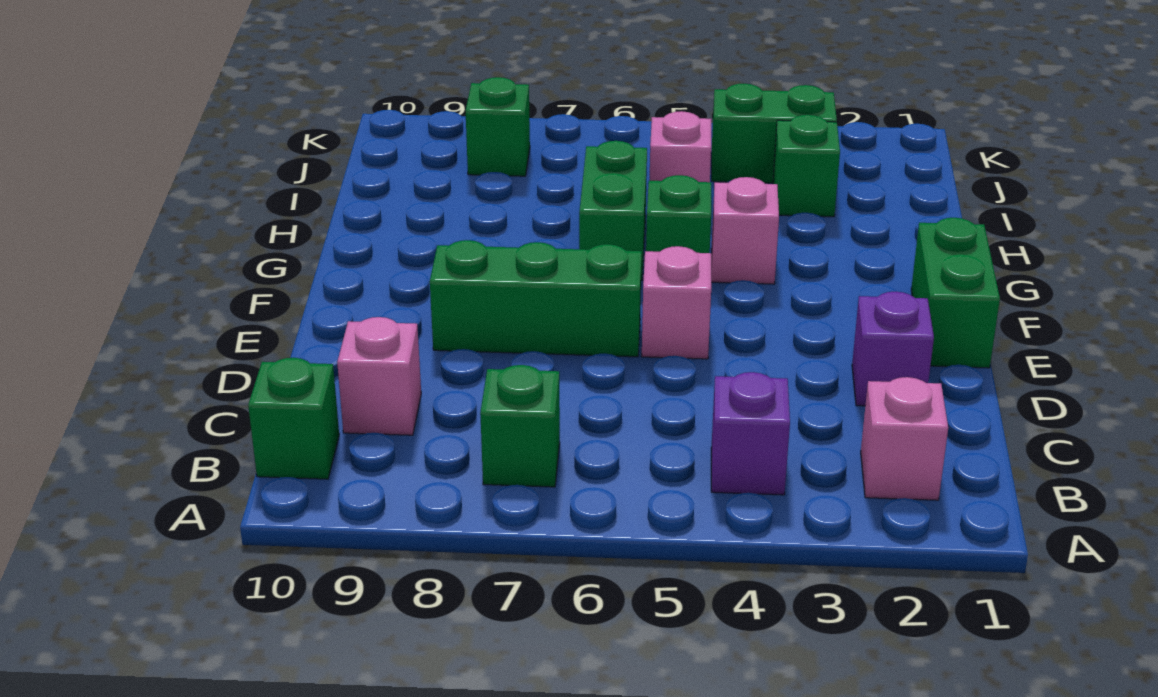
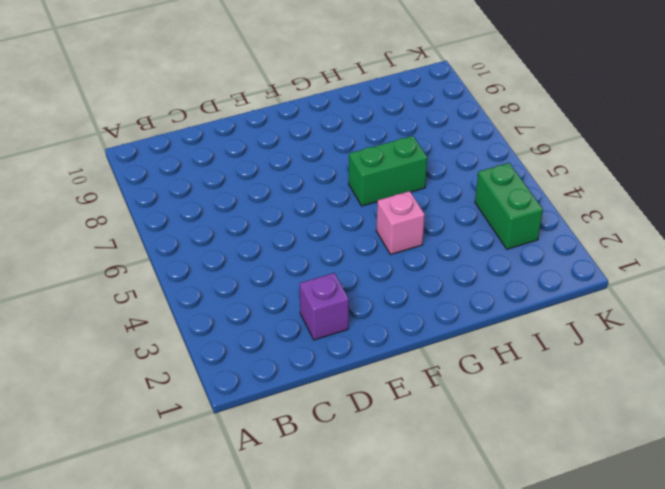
none -> pink 1x1 brick [861,377,948,500]
none -> purple 1x1 brick [711,372,790,495]
none -> green 1x1 brick [480,365,560,487]

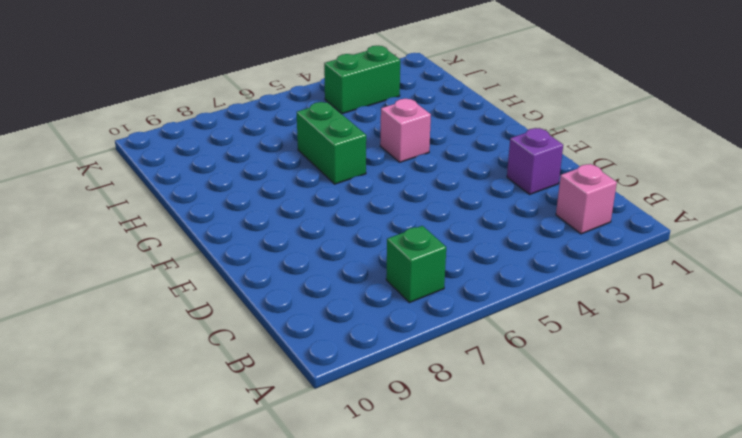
none -> purple 1x1 brick [711,372,790,495]
none -> green 1x1 brick [248,358,339,479]
none -> pink 1x1 brick [337,317,421,435]

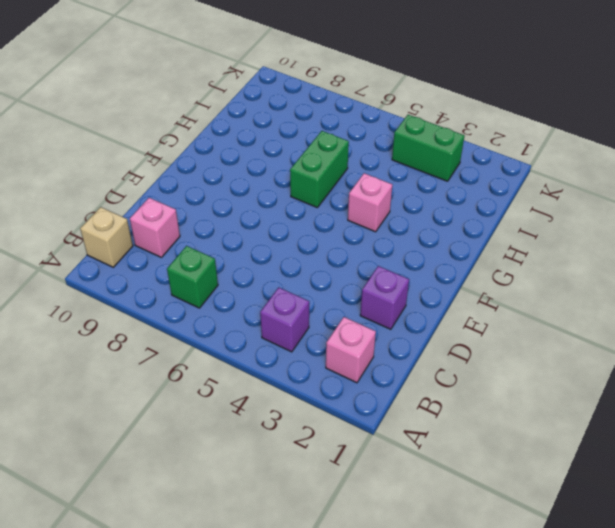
tan 1x1 brick [80,207,133,267] -> green 1x1 brick [248,358,339,479]
none -> green 1x2 brick [911,218,1000,368]
none -> pink 1x1 brick [642,246,711,359]
none -> green 1x3 brick [430,240,642,357]

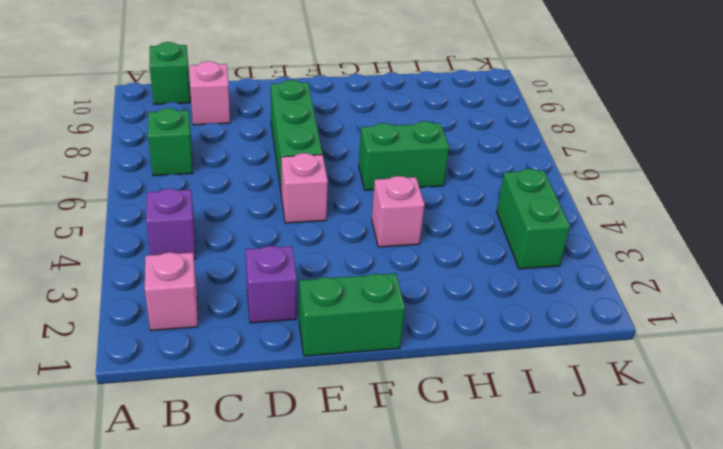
none -> green 1x1 brick [646,175,711,253]
none -> green 1x1 brick [773,115,840,217]
none -> pink 1x1 brick [650,111,711,182]

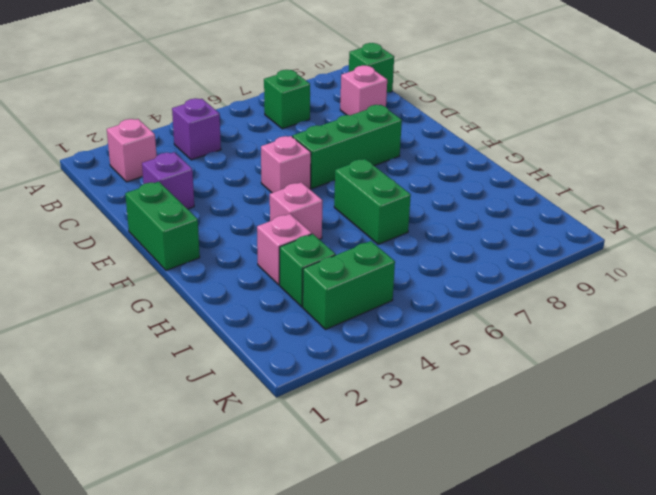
pink 1x1 brick [257,214,312,285] -> pink 1x1 brick moved to [650,111,711,182]
none -> green 1x1 brick [646,175,711,253]
none -> green 1x1 brick [466,77,530,176]

